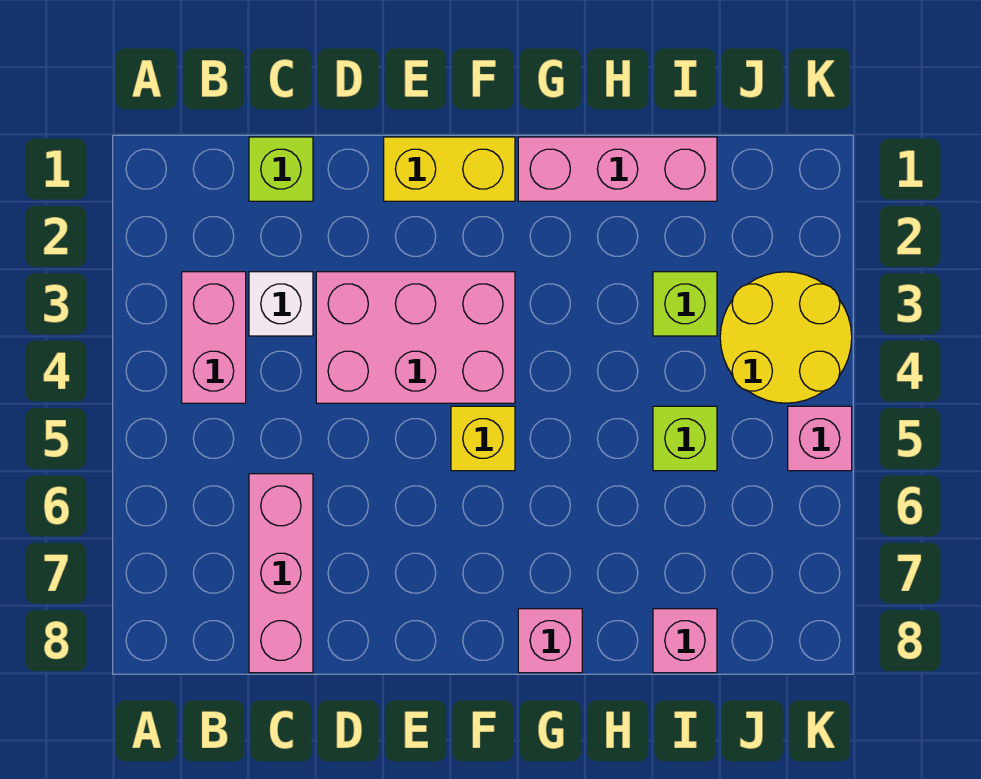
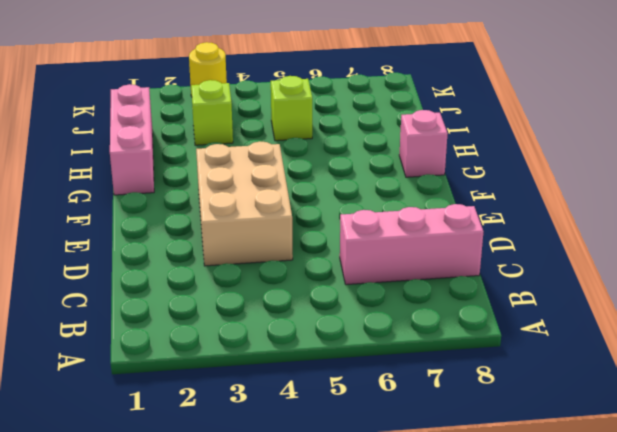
tan 2x3 brick [196,142,293,266] -> pink 2x3 brick [316,272,515,403]
yellow 1x1 round brick [189,42,227,96] -> yellow 2x2 round brick [720,272,852,403]
none -> pink 1x2 brick [182,272,246,403]
none -> lime 1x1 brick [249,137,313,201]
none -> white 1x1 brick [249,272,313,336]

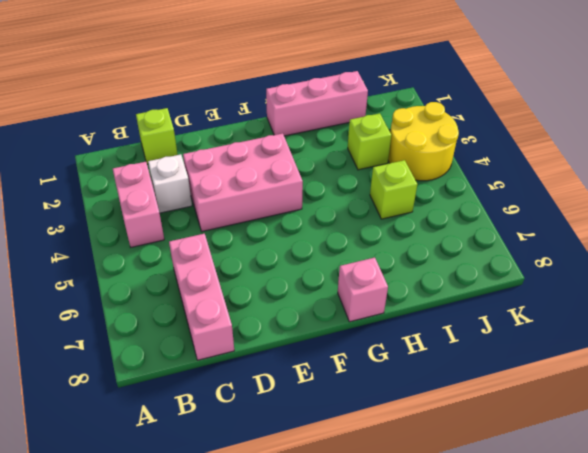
none -> yellow 1x2 brick [384,137,515,201]
none -> yellow 1x1 brick [451,406,515,471]
none -> pink 1x1 brick [653,609,717,673]

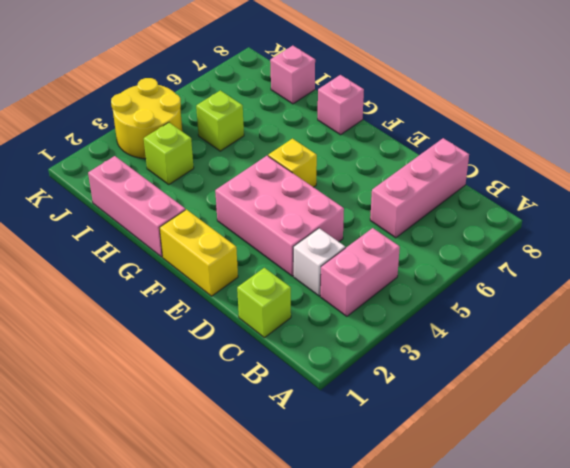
none -> pink 1x1 brick [788,406,852,471]

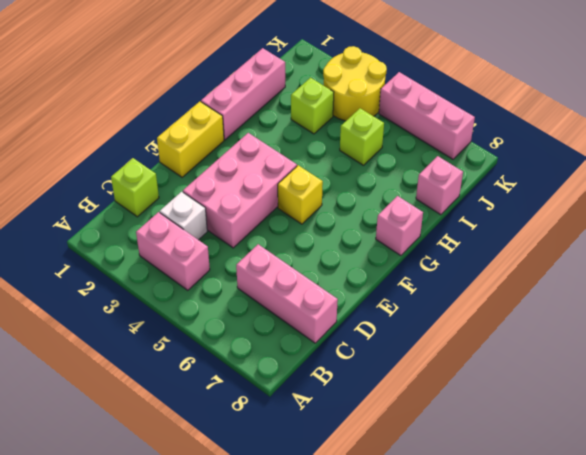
pink 1x3 brick [379,72,475,159] -> pink 1x1 brick [788,406,852,471]

